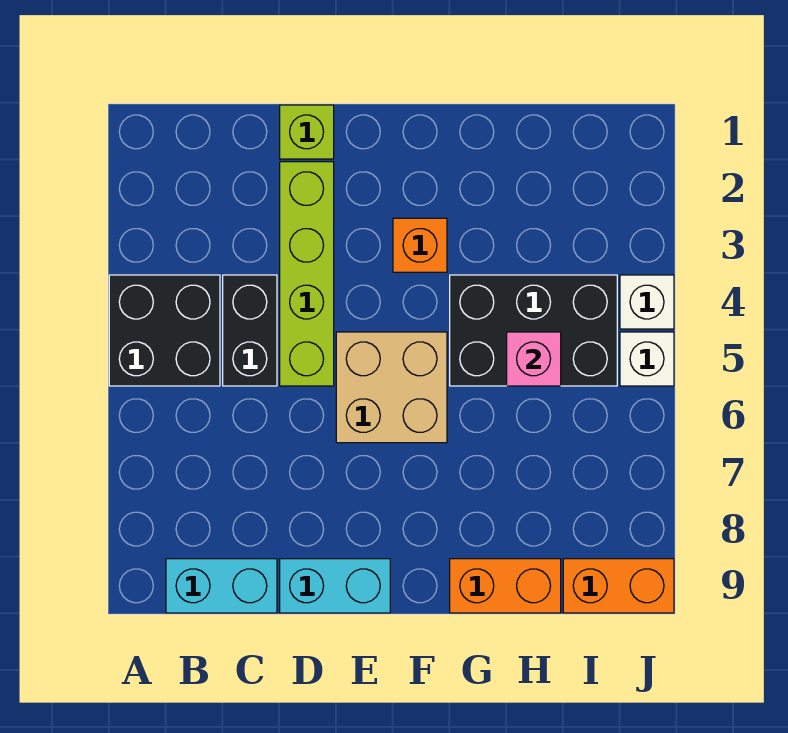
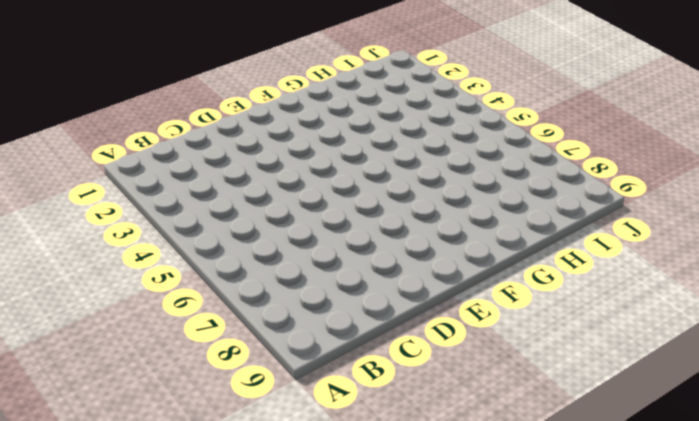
none -> black 2x2 brick [109,275,220,386]
none -> cyan 1x2 brick [166,559,277,613]
none -> black 1x2 brick [223,275,277,386]

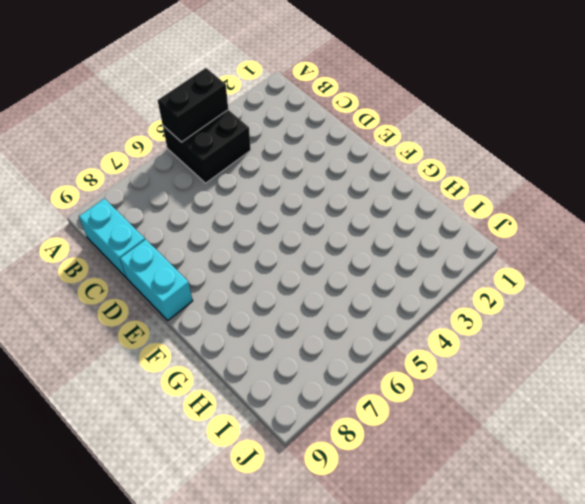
black 1x2 brick [158,68,228,142] -> black 1x2 brick moved to [223,275,277,386]
none -> lime 1x1 brick [280,105,334,159]
none -> lime 1x4 brick [280,162,334,386]
none -> tan 2x2 brick [336,332,447,443]

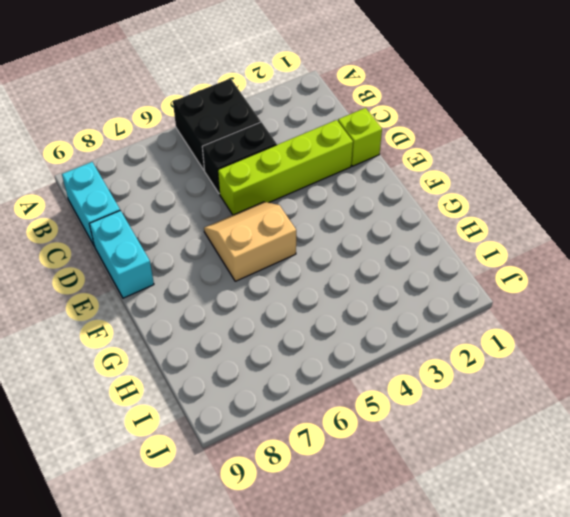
tan 2x2 slope [204,202,296,281] -> tan 2x2 brick [336,332,447,443]
none -> orange 1x1 brick [393,218,447,272]
none -> black 2x3 brick [450,275,617,386]
none -> orange 1x2 brick [450,559,561,613]

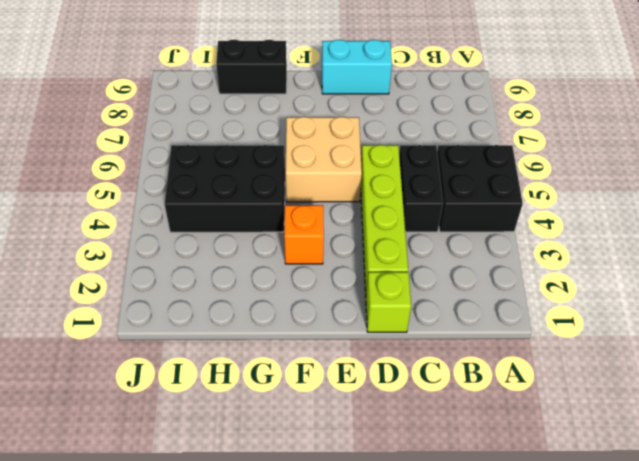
black 1x2 brick [216,40,287,94] -> orange 1x2 brick [450,559,561,613]
none -> cyan 1x2 brick [166,559,277,613]
none -> orange 1x2 brick [563,559,674,613]
none -> white 1x1 brick [620,275,674,329]

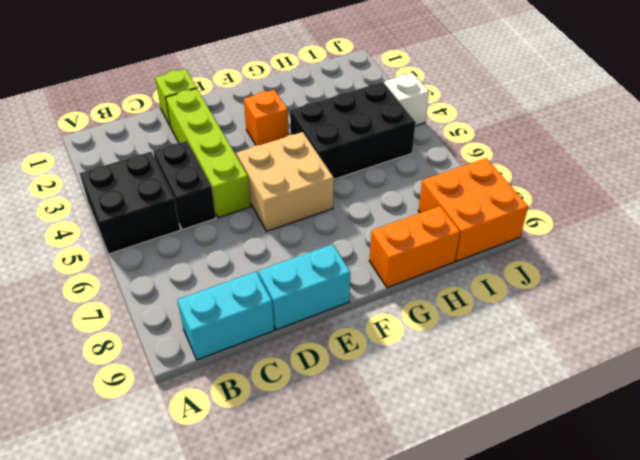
orange 2x2 brick [418,158,528,261] -> orange 1x2 brick [563,559,674,613]
none -> white 1x1 brick [620,332,674,386]
none -> pink 1x1 brick [507,332,561,386]

